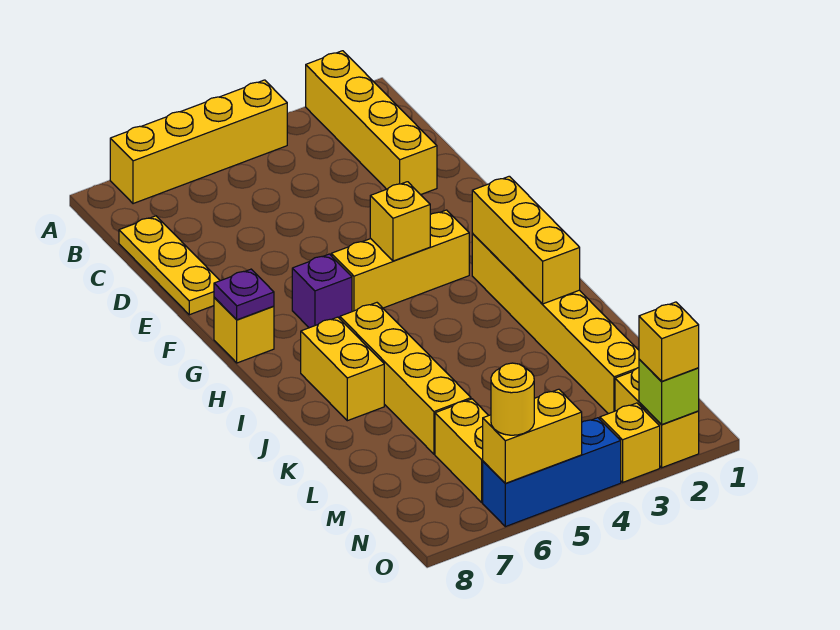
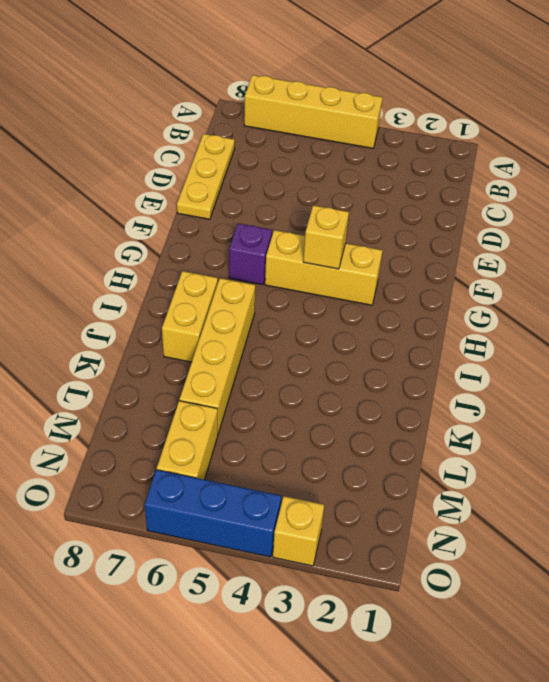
none -> yellow 1x4 brick [306,51,437,195]
none -> yellow 1x1 brick [214,298,274,363]
none -> yellow 1x6 brick [472,234,639,414]

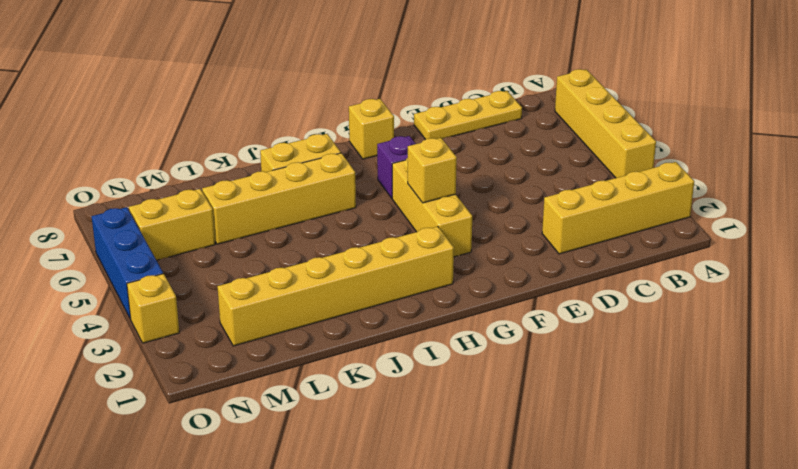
none -> yellow 1x2 brick [615,368,699,468]
none -> purple 1x1 plate [214,269,274,320]
none -> yellow 1x3 brick [472,176,580,304]

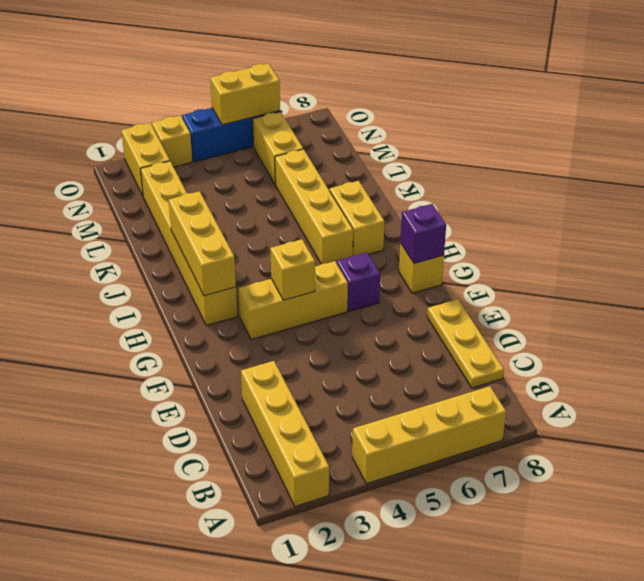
purple 1x1 brick [400,204,446,264] -> purple 1x1 plate [214,269,274,320]
none -> lime 1x1 brick [639,359,699,425]
none -> yellow 1x1 brick [639,302,699,381]
none -> yellow 1x1 round brick [491,363,534,435]

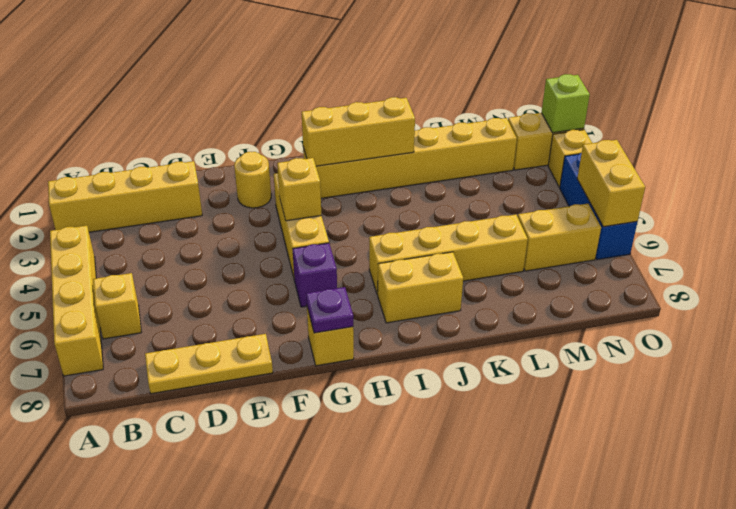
yellow 1x1 brick [93,273,141,339] -> yellow 1x1 brick moved to [639,302,699,381]
yellow 1x1 round brick [234,152,271,208] -> yellow 1x1 round brick moved to [491,363,534,435]

